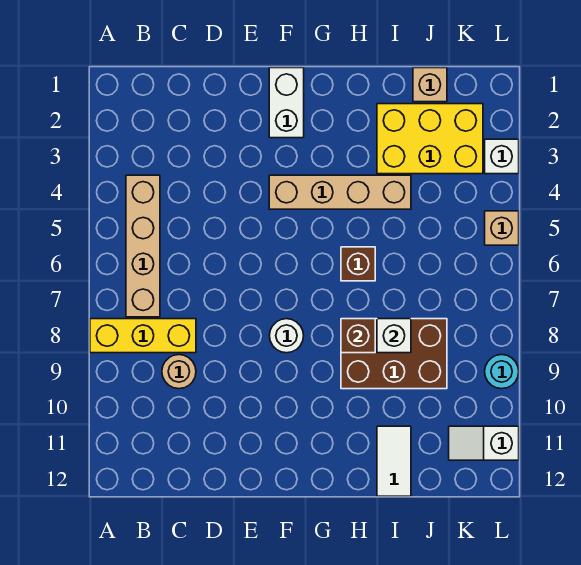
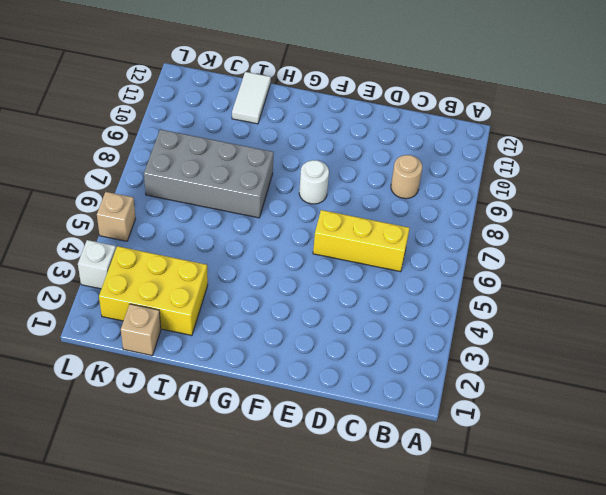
yellow 1x3 brick [313,210,410,272] -> yellow 1x3 brick moved to [90,319,196,353]
grey 2x4 brick [144,129,274,218] -> brown 2x3 brick [341,319,447,389]
none -> tan 1x4 brick [126,175,160,317]
none -> white 1x2 brick [269,68,304,138]
none -> tan 1x4 brick [269,175,411,209]

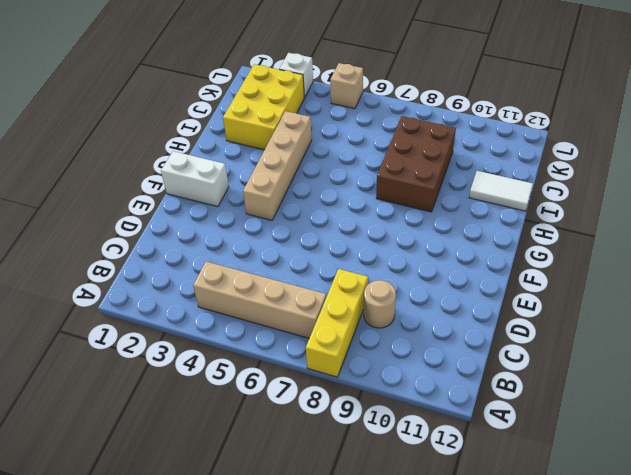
none -> white 1x1 round brick [269,319,304,353]
none -> brown 1x1 brick [341,247,375,281]
none -> tan 1x1 brick [413,68,447,102]

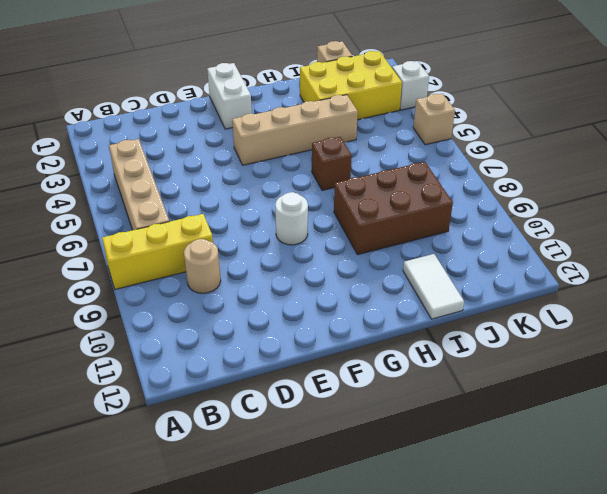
none -> white 1x2 slope [449,426,519,460]
none -> cyan 1x1 round brick [485,355,519,389]
none -> brown 1x1 brick [341,319,375,353]

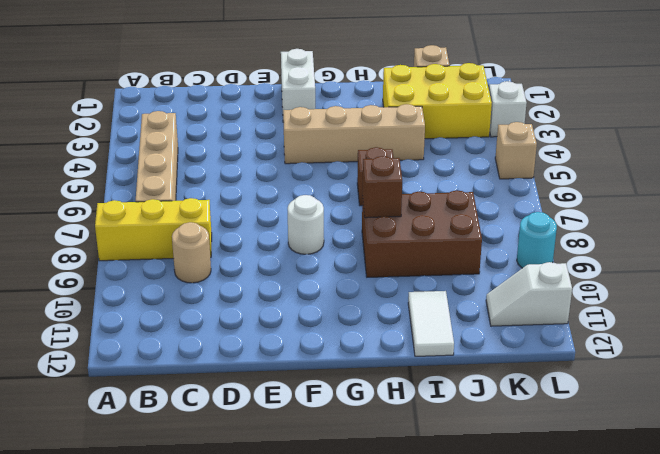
none -> white 1x1 brick [377,319,411,353]

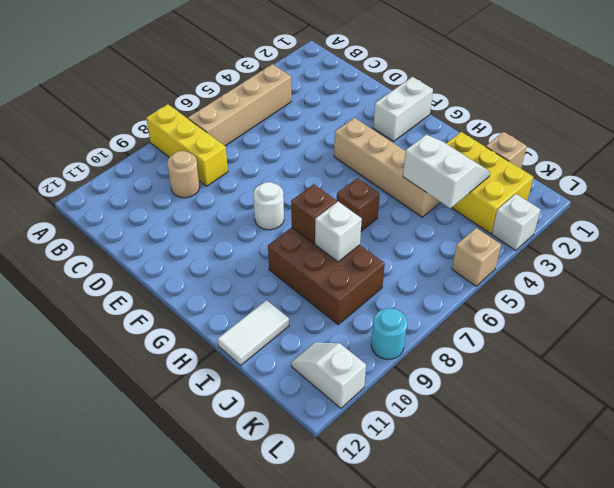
white 2x2 slope [403,135,490,208] -> none

